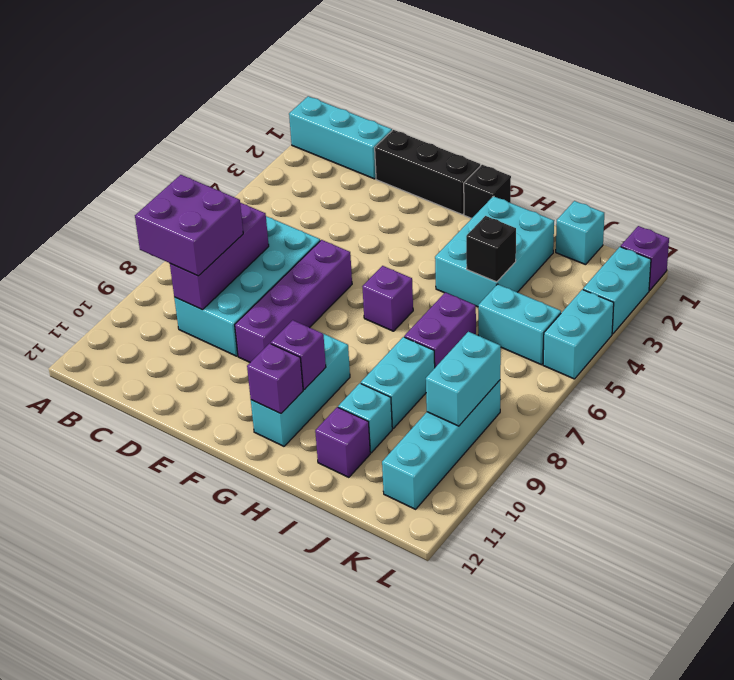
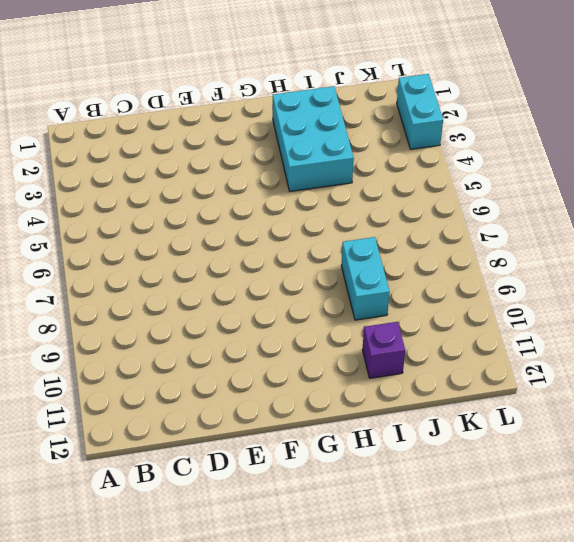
none -> cyan 1x3 brick [289,96,392,179]
none -> cyan 2x4 brick [174,216,320,356]
none -> black 1x3 brick [375,130,480,215]

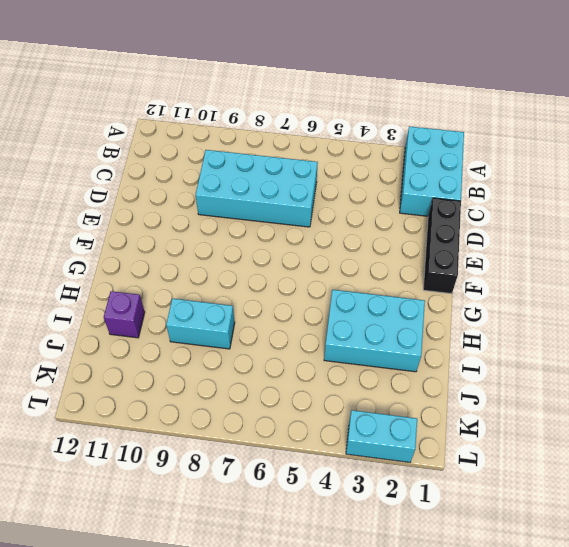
cyan 2x3 brick [400,126,464,216] -> cyan 1x3 brick [289,96,392,179]
none -> purple 1x4 brick [235,240,352,362]
none -> black 1x1 brick [464,165,511,218]
none -> purple 1x1 brick [362,266,413,331]

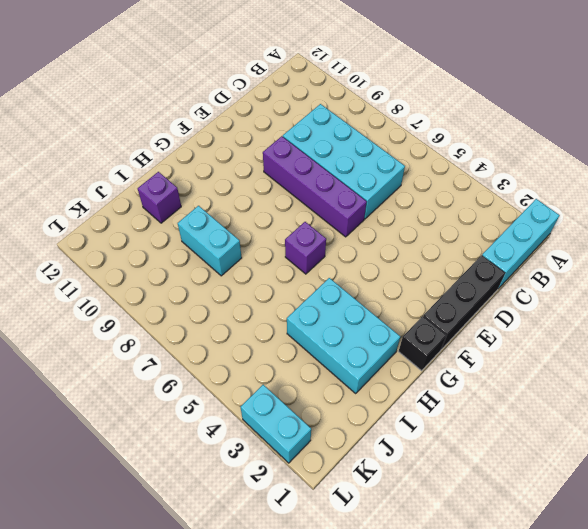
none -> cyan 1x3 brick [251,334,350,446]
none -> purple 1x2 brick [404,292,476,367]
none -> cyan 1x1 brick [338,383,392,453]

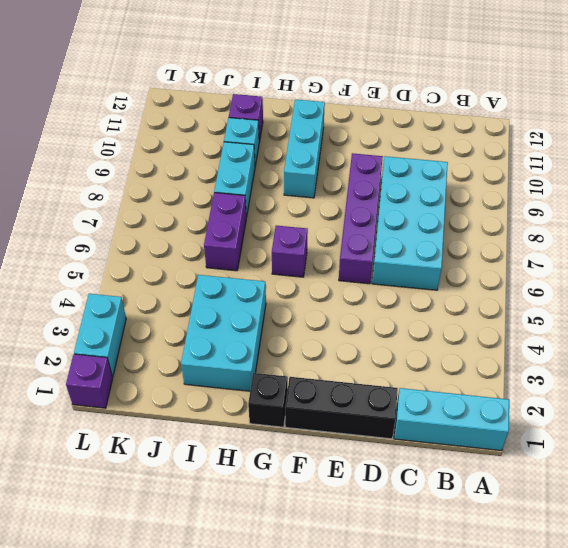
none -> cyan 1x1 brick [556,201,604,265]
none -> cyan 1x2 brick [478,284,561,365]
none -> cyan 1x4 brick [382,380,500,509]

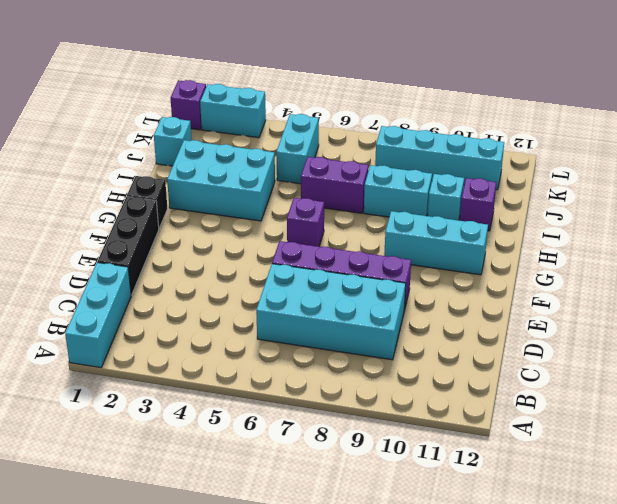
none -> cyan 1x2 brick [543,290,614,379]
none -> purple 1x3 brick [170,203,269,310]
none -> purple 1x1 brick [271,320,326,390]

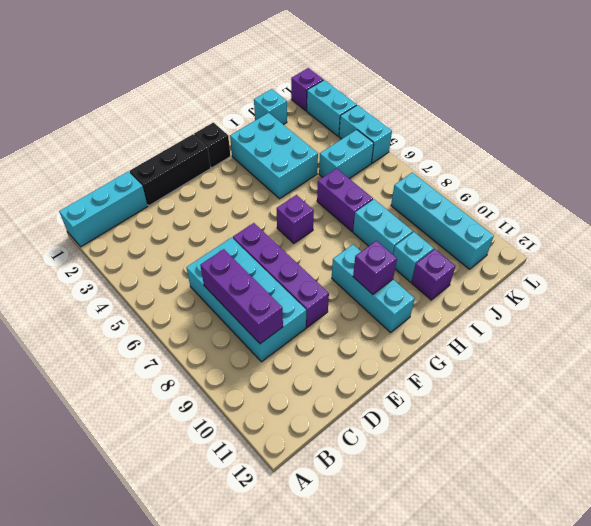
none -> purple 1x1 brick [247,343,303,414]
none -> black 1x1 brick [466,216,516,282]
none -> cyan 1x2 brick [426,332,501,426]

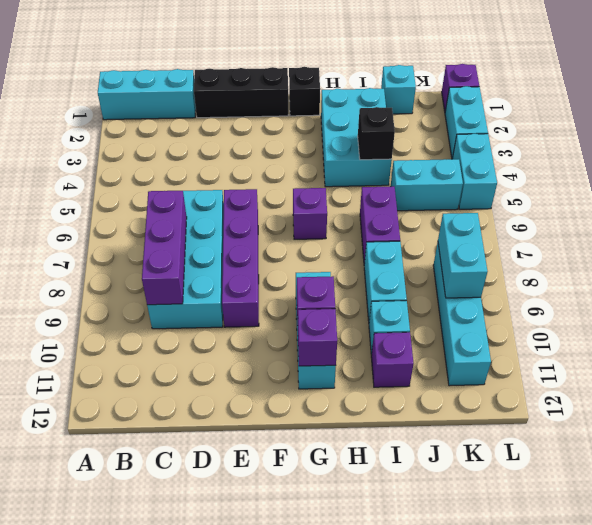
none -> purple 2x2 brick [135,175,243,276]

